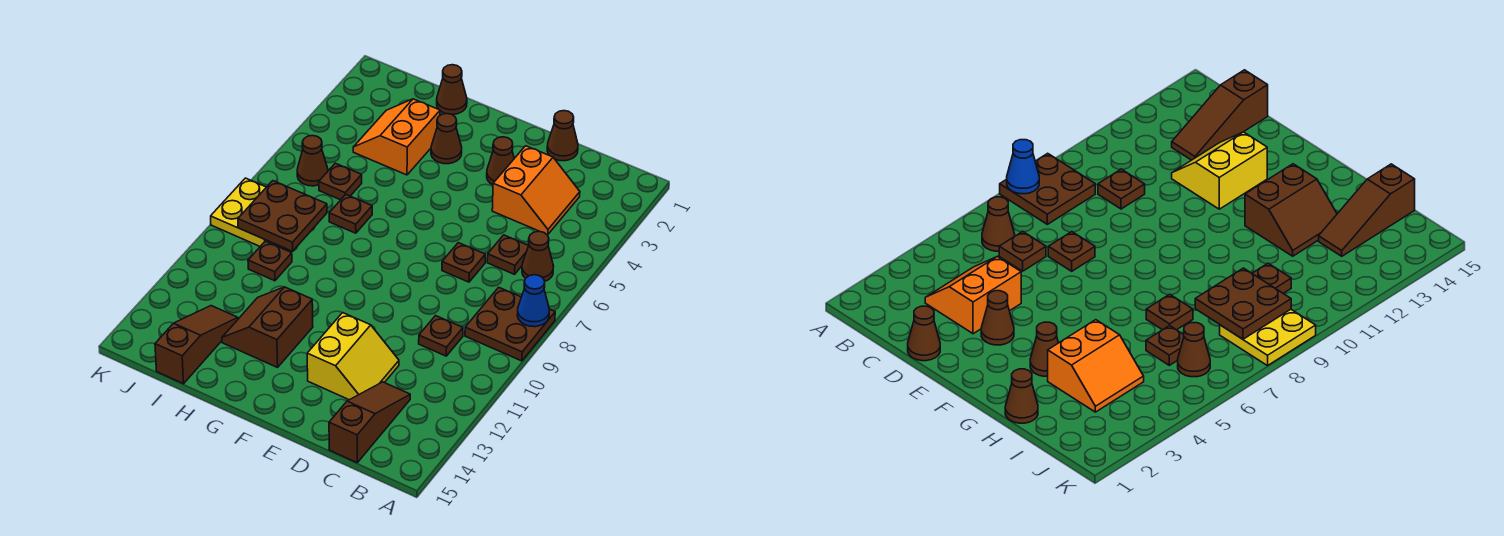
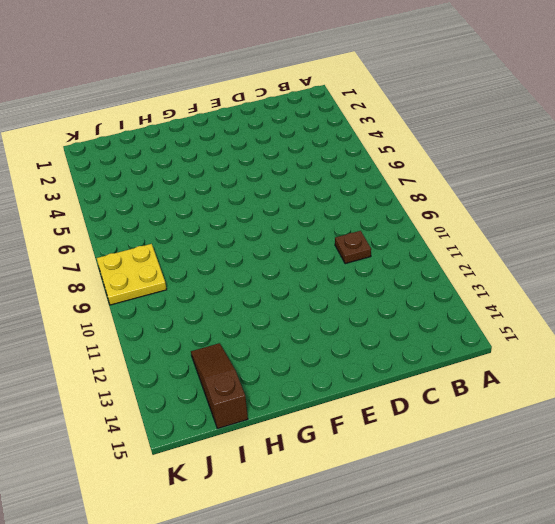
none -> brown 2x2 plate [465,287,555,361]
none -> brown 1x1 cone [522,231,554,281]
none -> orange 2x2 slope [492,146,580,235]

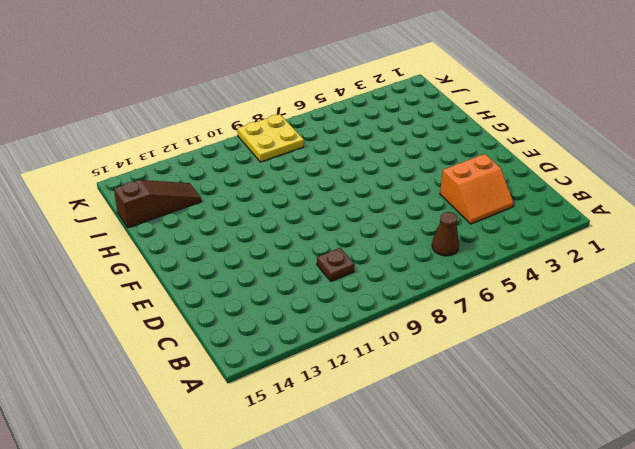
none -> brown 2x2 plate [465,287,555,361]
none -> brown 1x1 plate [487,235,529,274]
none -> brown 1x3 slope [329,382,410,463]

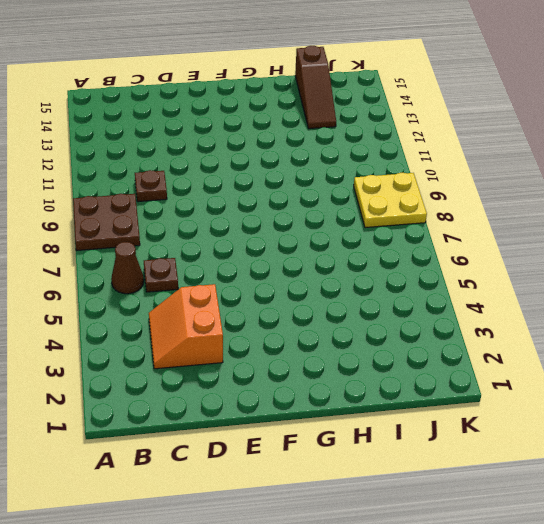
none -> brown 1x3 slope [329,382,410,463]
none -> brown 1x1 cone [547,111,578,161]
none -> brown 1x1 plate [442,243,485,282]

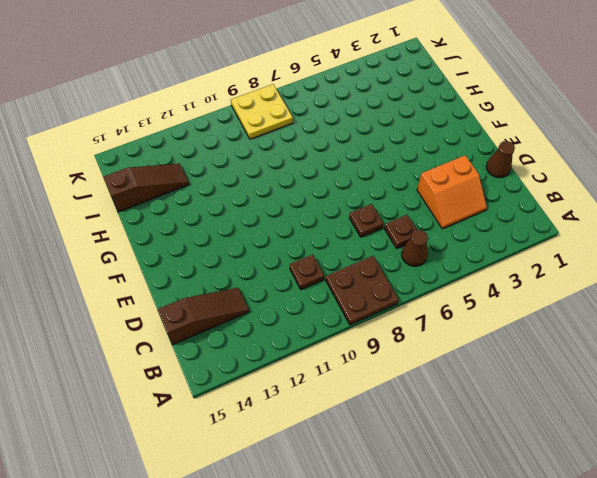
none -> yellow 2x2 slope [307,313,399,400]
none -> brown 1x1 cone [487,137,514,185]
none -> brown 1x1 cone [431,114,462,164]

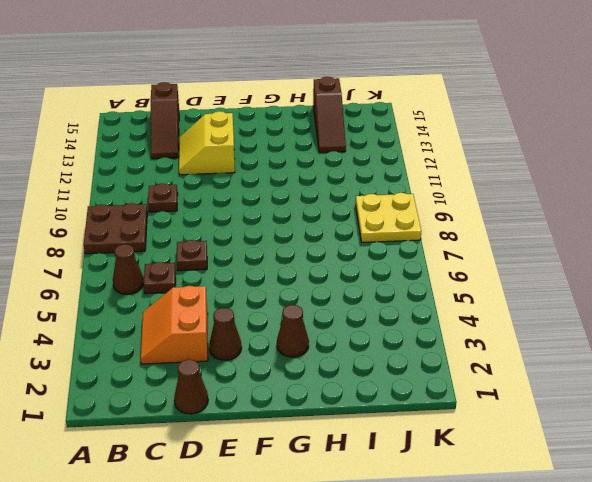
none -> brown 2x2 slope [222,287,313,368]
none -> brown 1x1 cone [437,65,467,114]
none -> orange 2x2 slope [353,99,440,175]

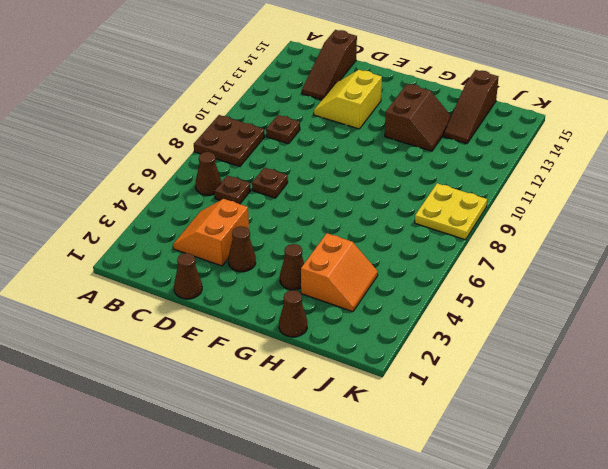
none -> brown 1x1 plate [329,195,372,233]
none -> brown 1x1 plate [319,163,362,200]
none -> brown 1x1 plate [248,241,292,281]

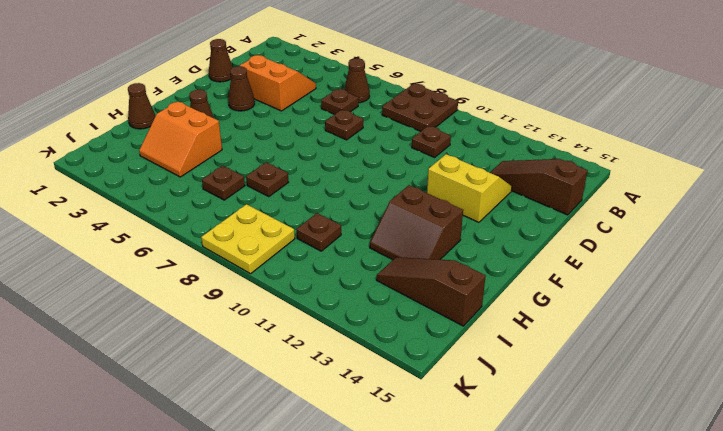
none -> brown 1x1 cone [297,136,328,186]
none -> blue 1x1 cone [517,275,550,327]
none -> brown 2x2 plate [238,181,327,251]

